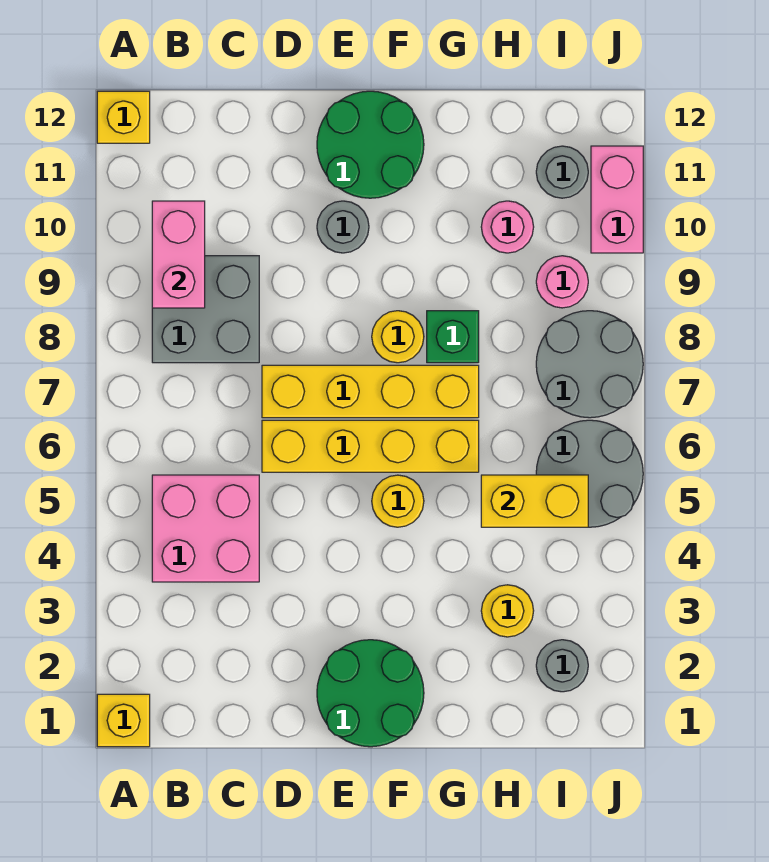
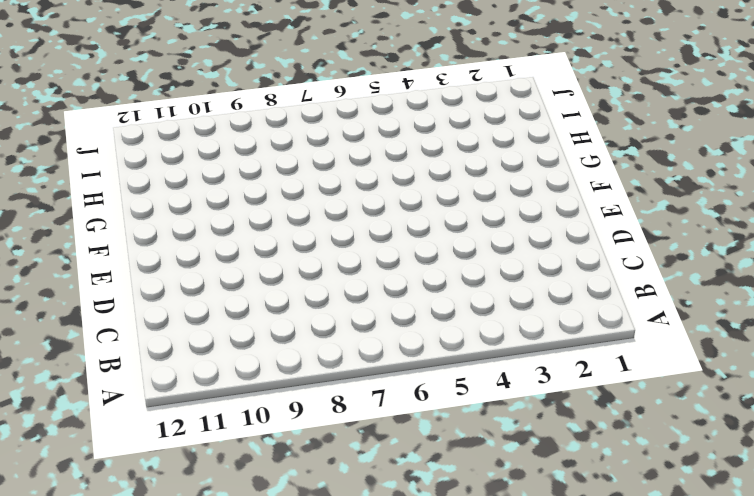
none -> yellow 1x1 brick [97,694,150,747]
none -> yellow 1x1 brick [97,91,150,143]
none -> pink 2x2 brick [152,475,259,582]

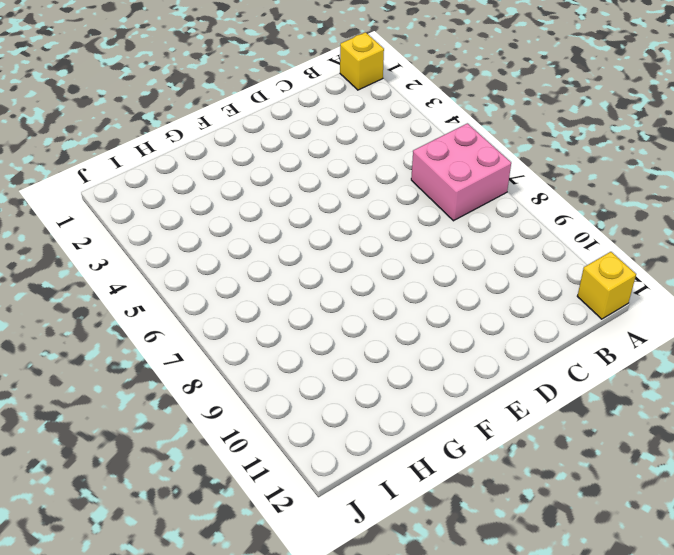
pink 2x2 brick [411,123,511,221] -> pink 2x2 brick moved to [152,475,259,582]
none -> grey 2x2 brick [152,256,259,363]
none -> yellow 1x4 brick [262,420,479,472]
none -> yellow 1x4 brick [262,365,479,418]

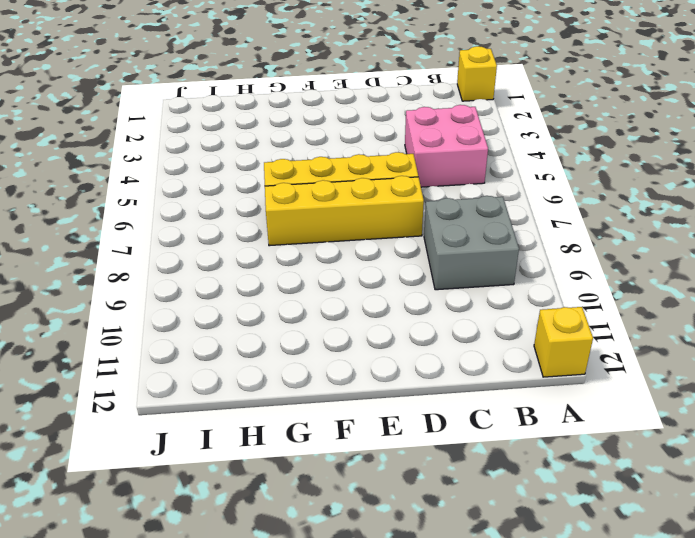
none -> green 2x2 round brick [317,640,424,747]
none -> grey 1x1 round brick [317,201,369,253]
none -> green 2x2 round brick [317,91,424,198]

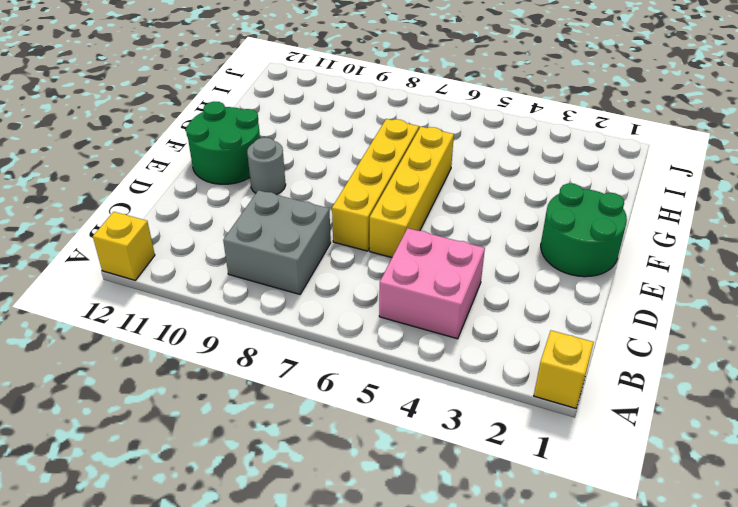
none -> yellow 1x1 round brick [372,475,424,527]
none -> yellow 1x1 round brick [372,311,424,363]
none -> green 1x1 brick [427,311,479,363]

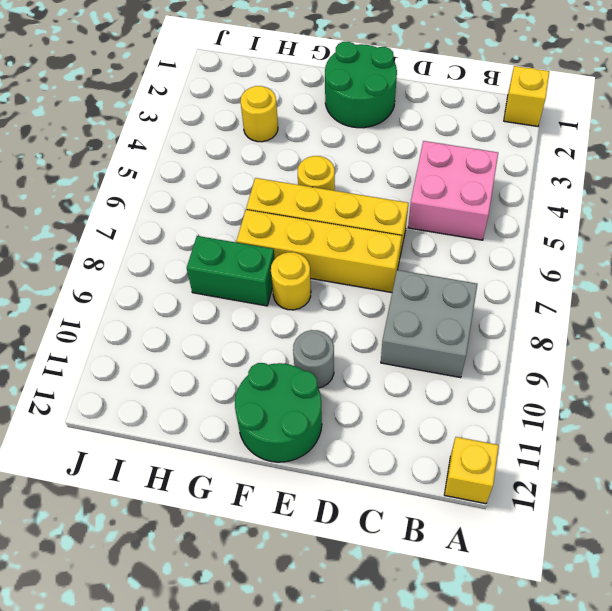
green 1x2 brick [187,236,275,306] -> green 1x1 brick [427,311,479,363]
none -> pink 1x1 round brick [481,201,534,253]
none -> grey 1x1 round brick [536,640,588,692]
none -> grey 2x2 round brick [536,420,643,527]

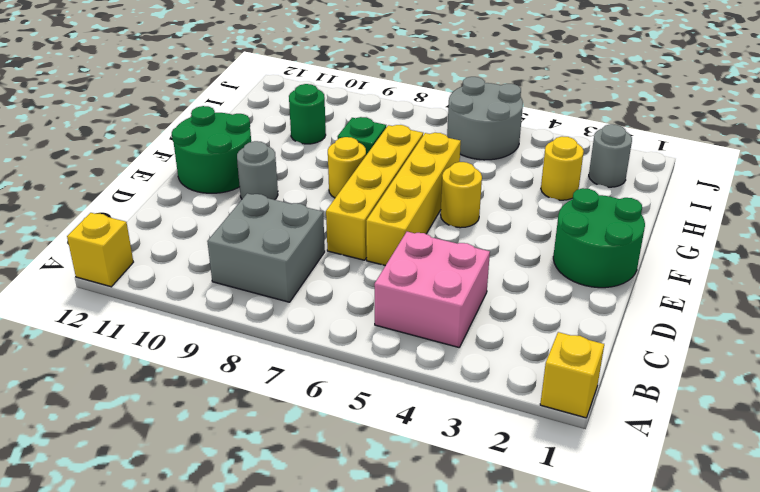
green 1x1 round brick [289,84,326,144] -> pink 1x1 round brick [481,201,534,253]
none -> grey 2x2 round brick [536,311,643,418]
none -> pink 1x1 round brick [536,256,588,308]
none -> grey 1x1 round brick [536,146,588,198]

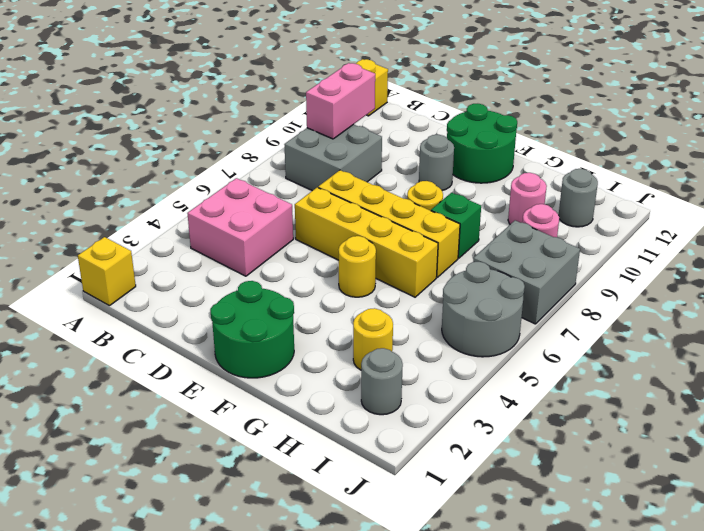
grey 2x2 brick [473,220,580,324] -> grey 2x2 round brick [536,311,643,418]
none -> pink 1x2 brick [591,146,643,253]
none -> yellow 1x2 brick [481,475,588,527]

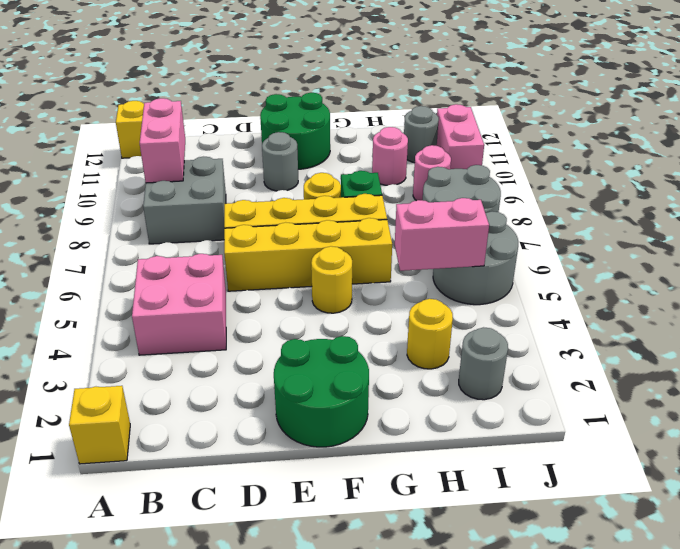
pink 1x2 brick [395,198,489,271] -> yellow 1x2 brick [481,475,588,527]

